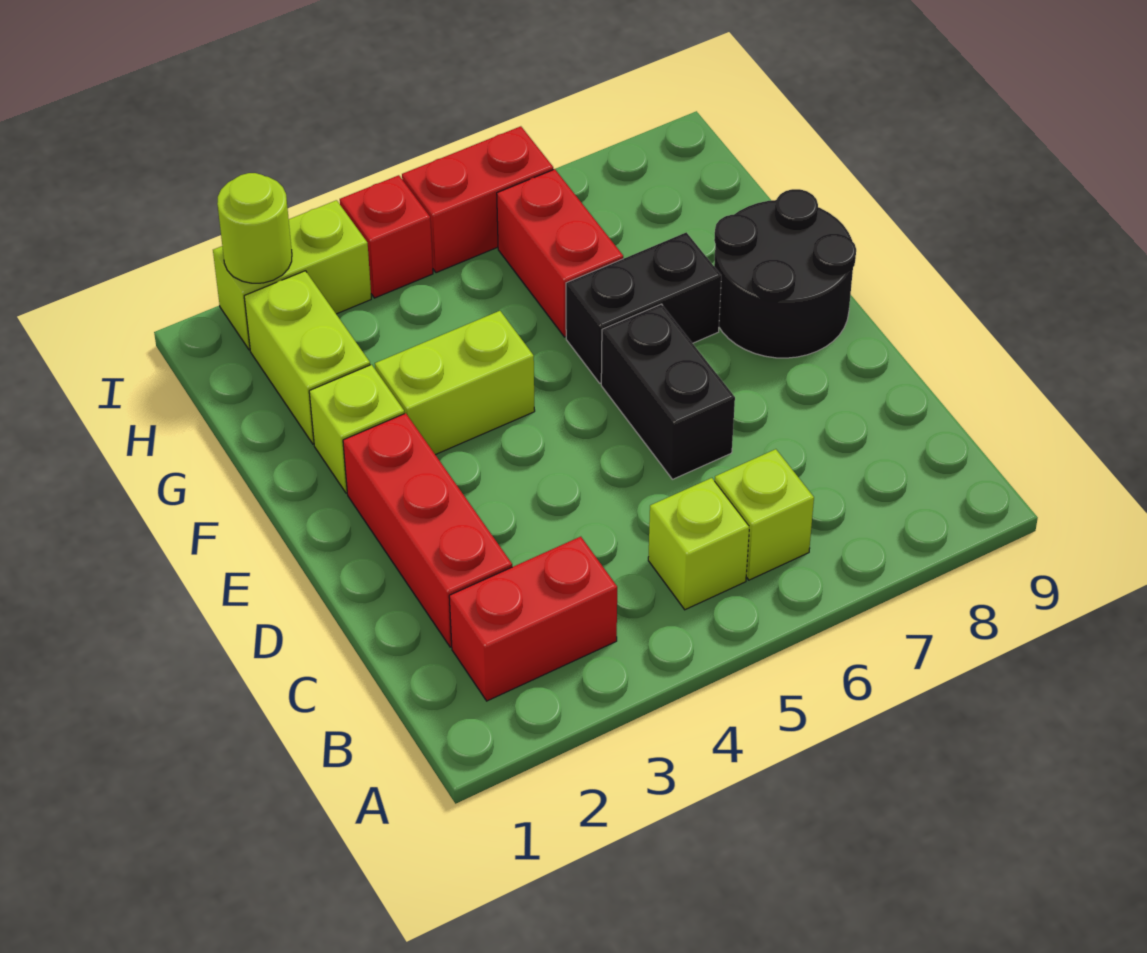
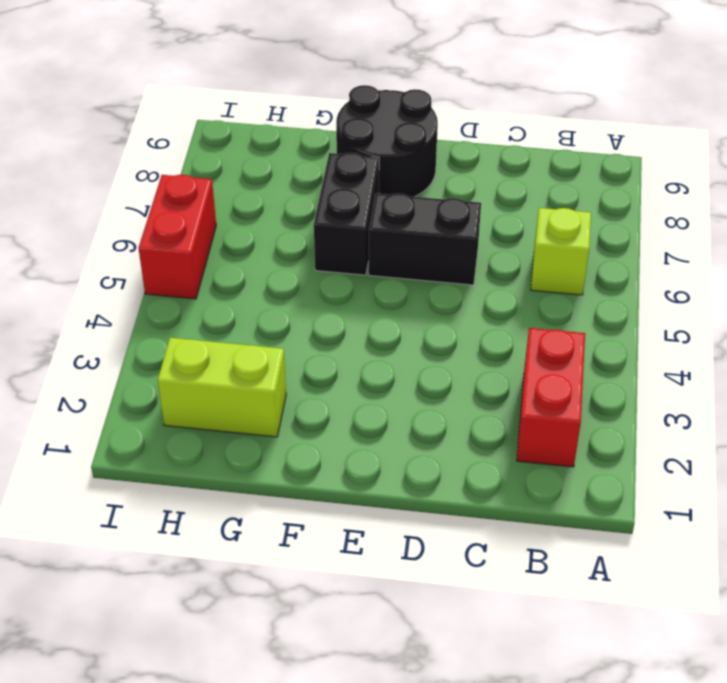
none -> lime 1x1 brick [648,478,749,610]
none -> red 1x3 brick [343,413,512,647]
none -> lime 1x1 brick [309,365,404,493]

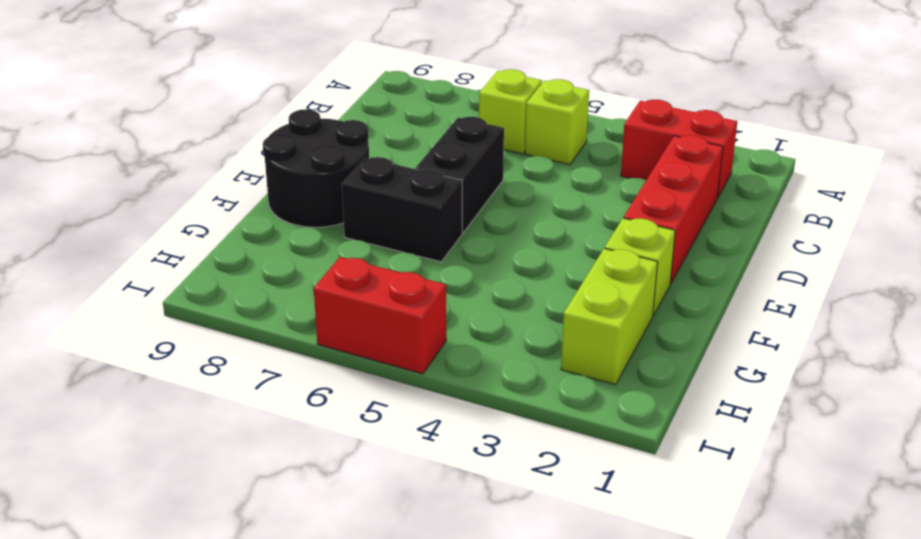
none -> lime 1x2 brick [375,311,535,455]
none -> red 1x2 brick [497,169,623,337]
none -> lime 1x2 brick [213,200,371,350]

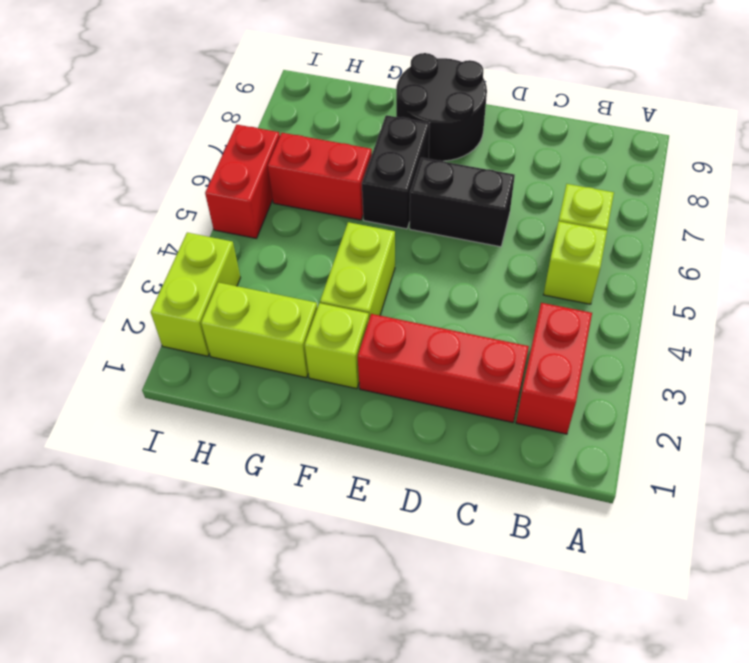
none -> red 1x1 brick [340,175,433,298]
none -> lime 1x1 round brick [217,173,292,283]

